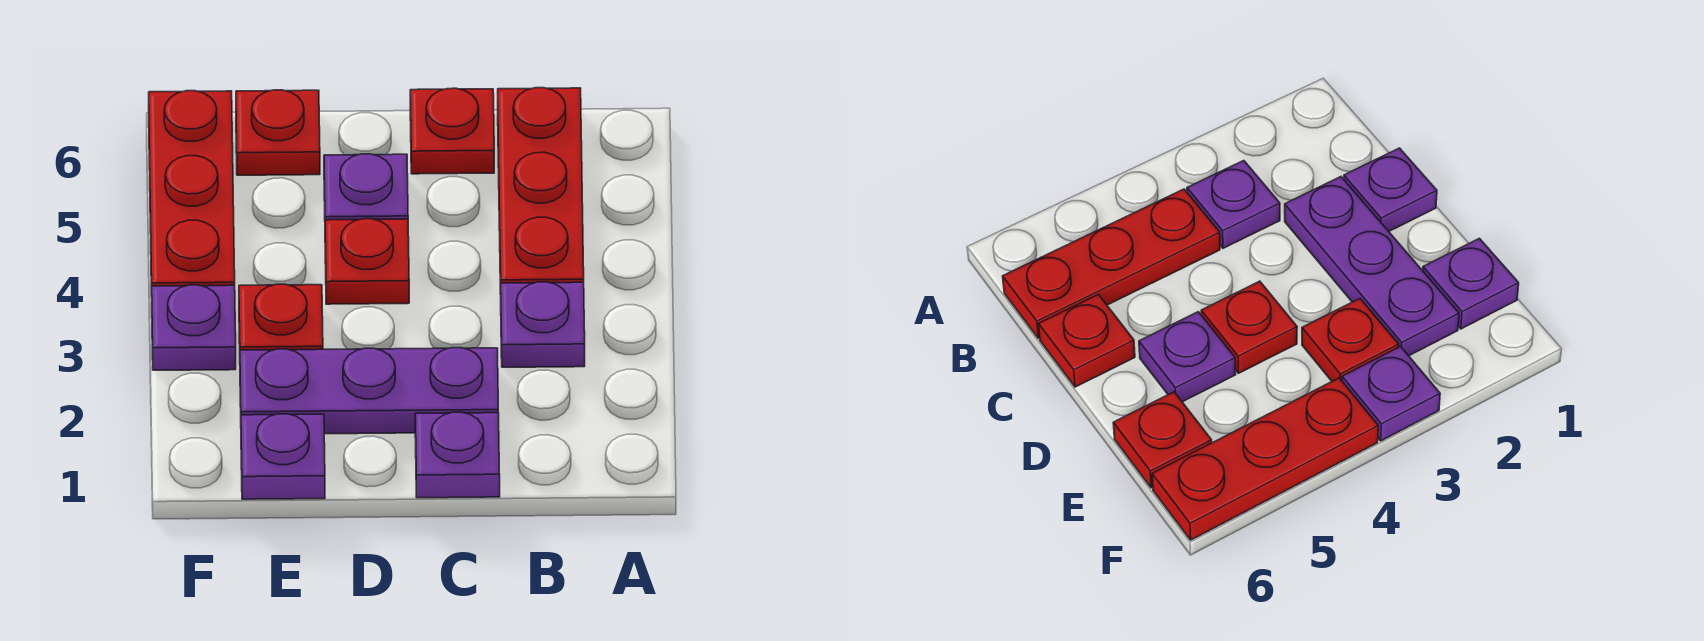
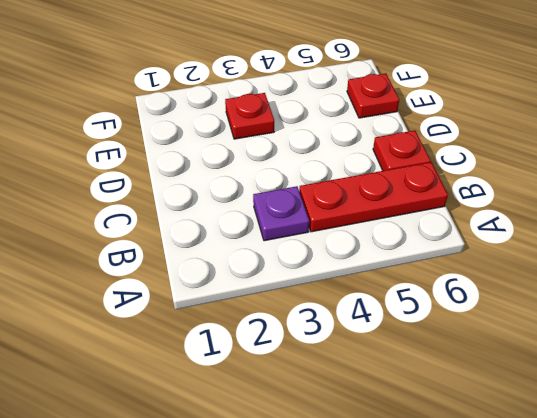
none -> purple 1x1 plate [415,412,500,498]
none -> purple 1x3 plate [240,348,498,434]
none -> red 1x1 plate [325,219,409,304]

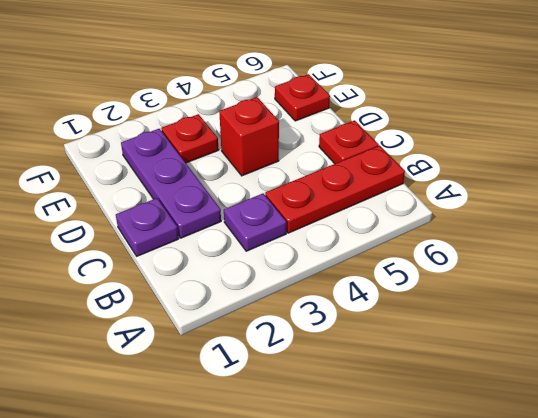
red 1x1 brick [219,97,279,176] -> red 1x1 plate [325,219,409,304]
none -> purple 1x1 plate [324,154,408,220]
none -> purple 1x1 plate [241,414,325,499]
none -> purple 1x1 plate [152,285,236,370]

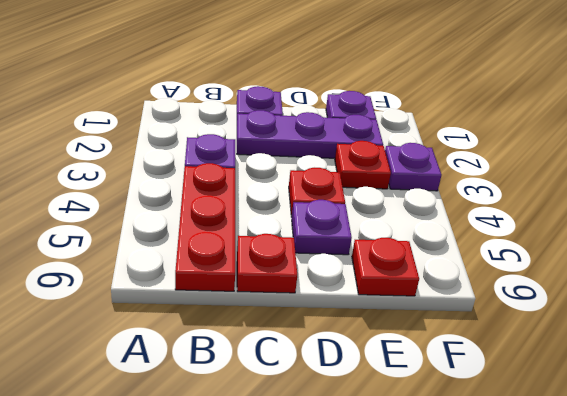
none -> red 1x3 plate [149,91,235,296]

